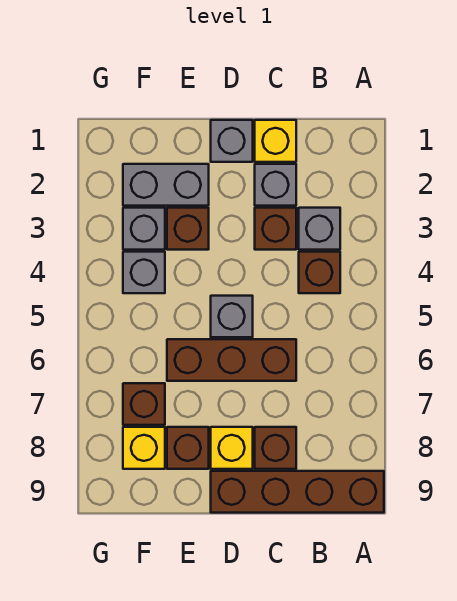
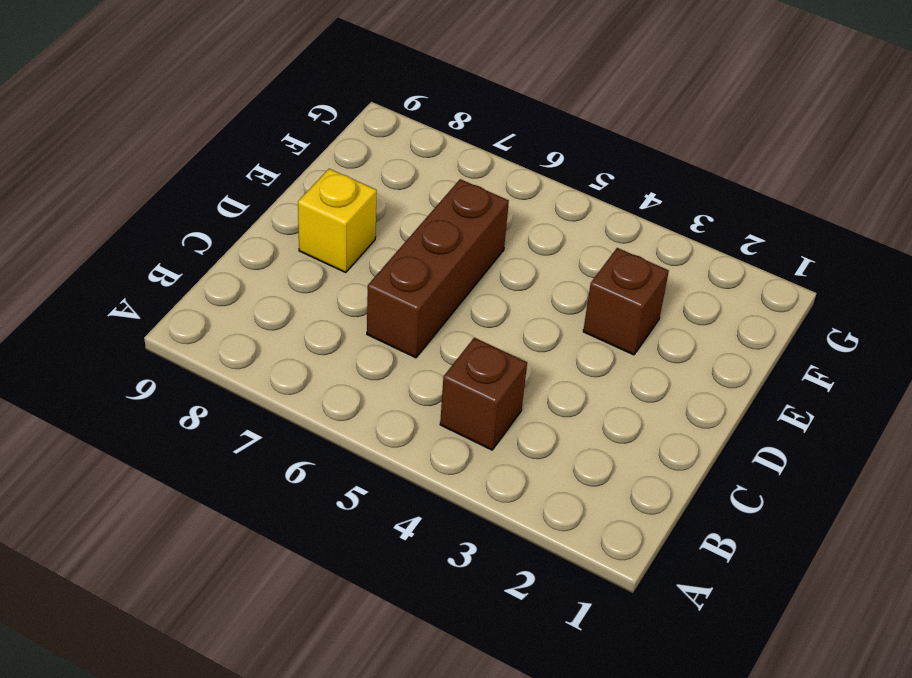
none -> brown 1x4 brick [211,471,384,513]
none -> grey 1x1 brick [299,208,340,250]
none -> yellow 1x1 brick [255,120,296,162]

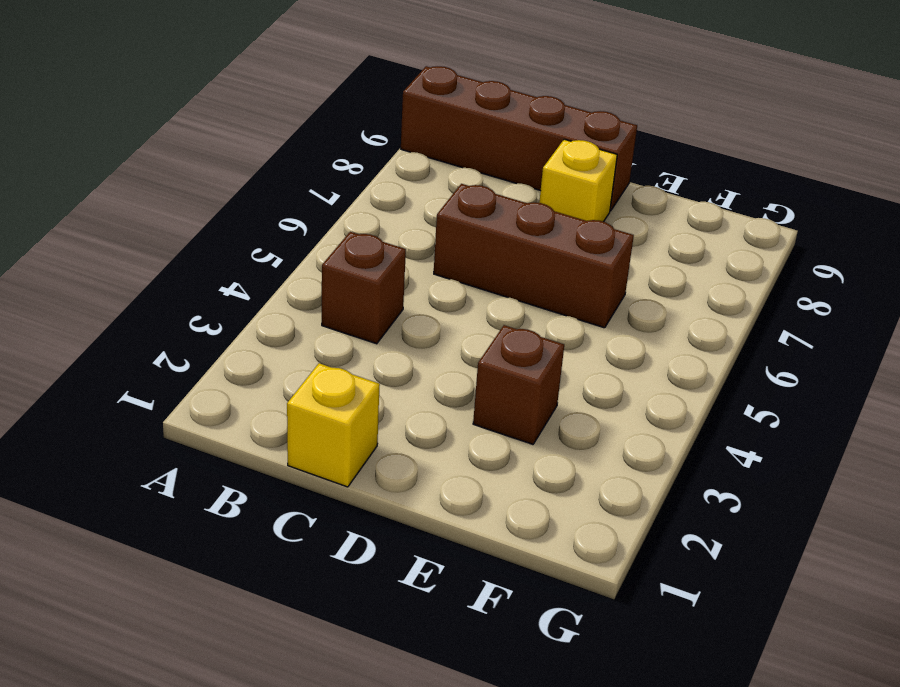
none -> grey 1x1 brick [299,208,340,250]
none -> grey 1x1 brick [255,164,296,206]
none -> brown 1x1 brick [255,208,296,250]

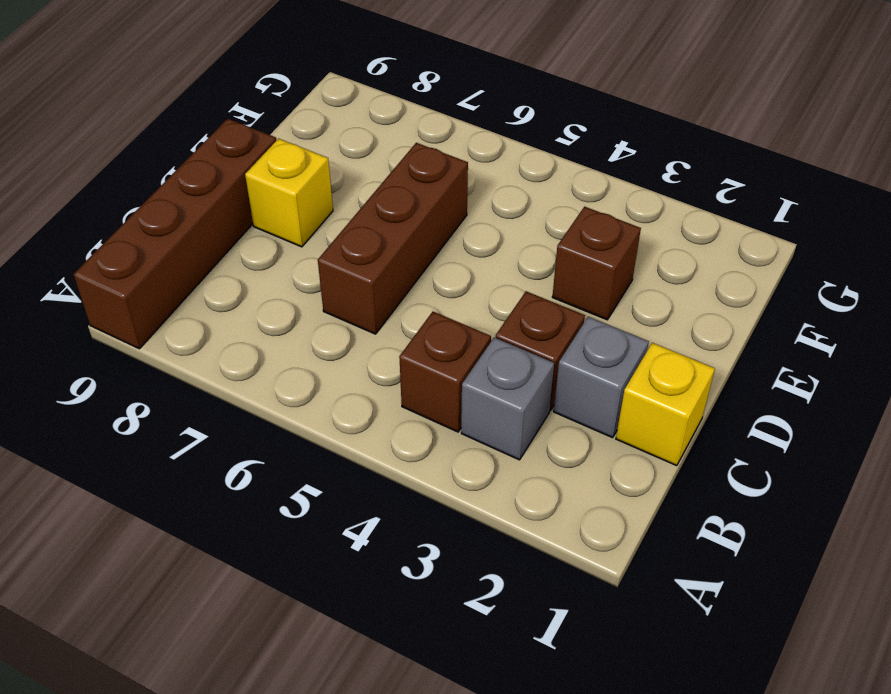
none -> brown 1x1 brick [255,427,296,469]
none -> grey 1x1 brick [211,120,253,162]
none -> grey 1x1 brick [211,296,253,337]

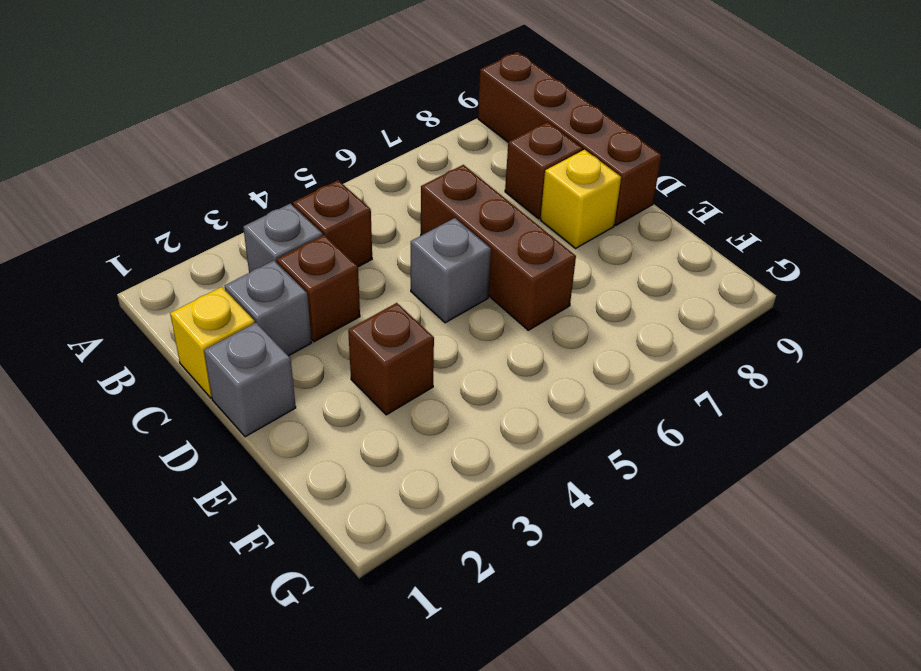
none -> grey 1x2 brick [123,164,209,206]
none -> brown 1x1 brick [167,427,209,469]
none -> grey 1x1 brick [123,208,165,250]

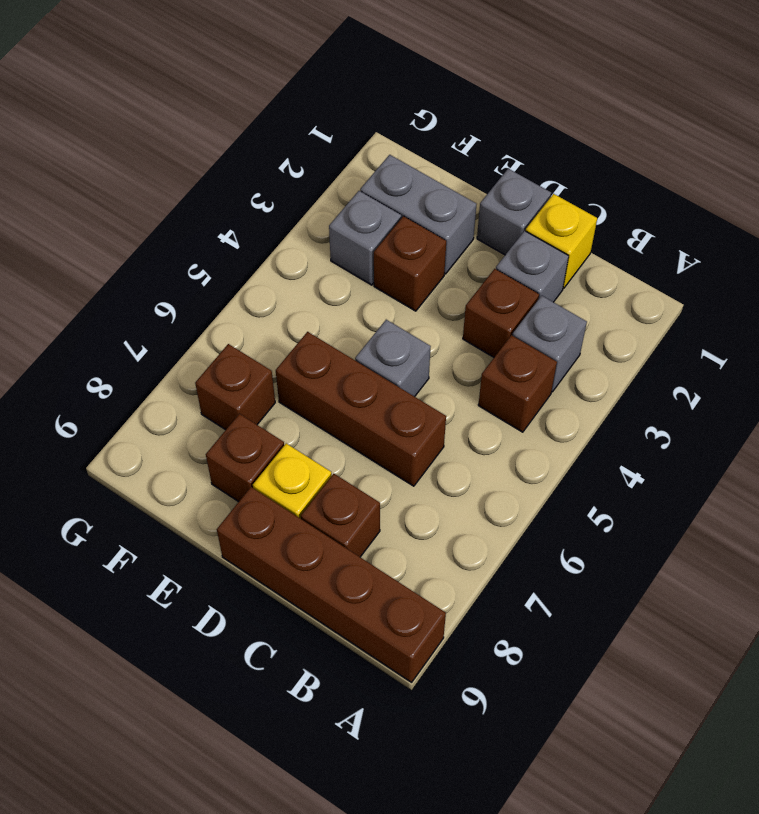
none -> grey 1x1 brick [123,252,165,293]
none -> yellow 1x1 brick [123,427,165,469]

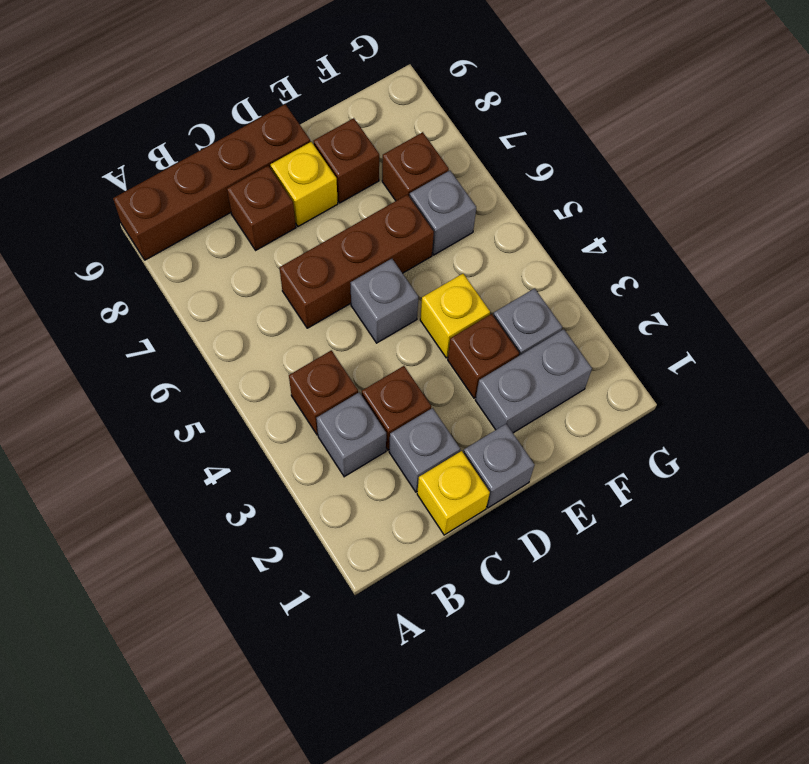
yellow 1x1 brick [420,274,490,358] -> yellow 1x1 brick moved to [123,427,165,469]
grey 1x1 brick [410,171,476,255] -> grey 1x1 brick moved to [123,252,165,293]

